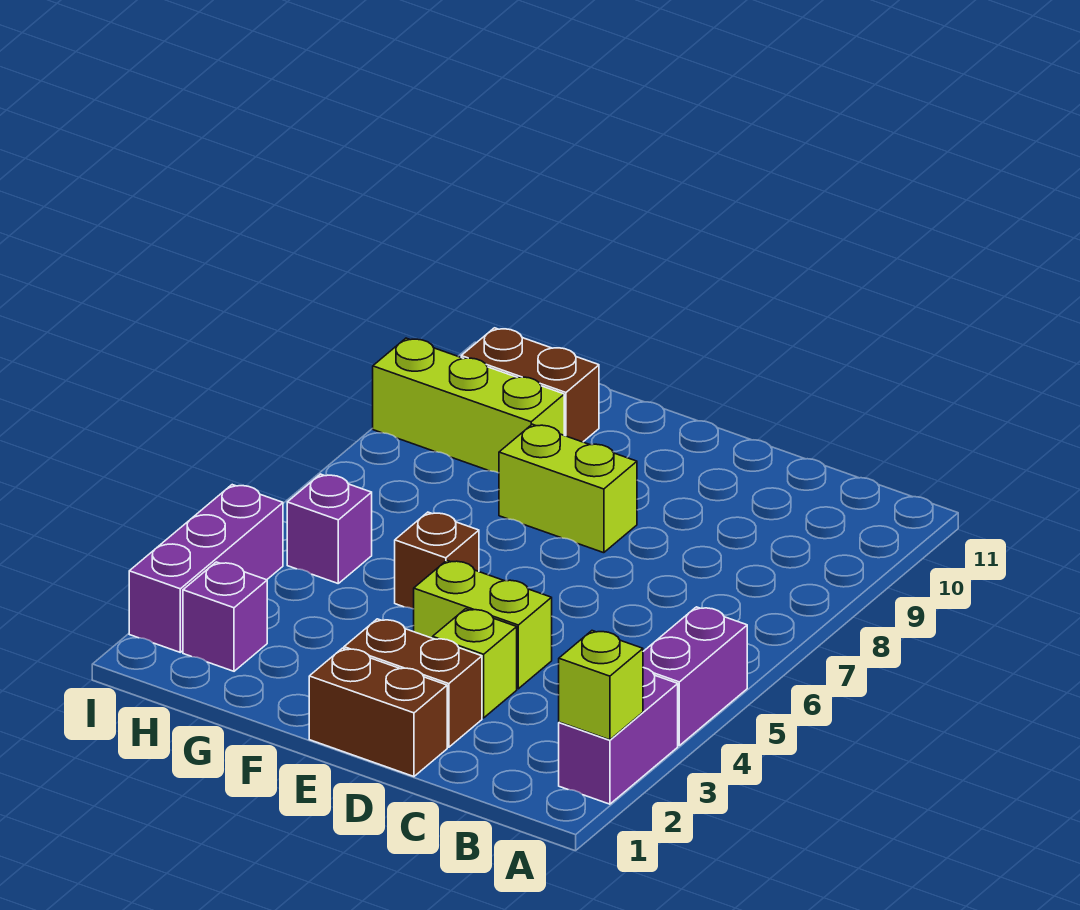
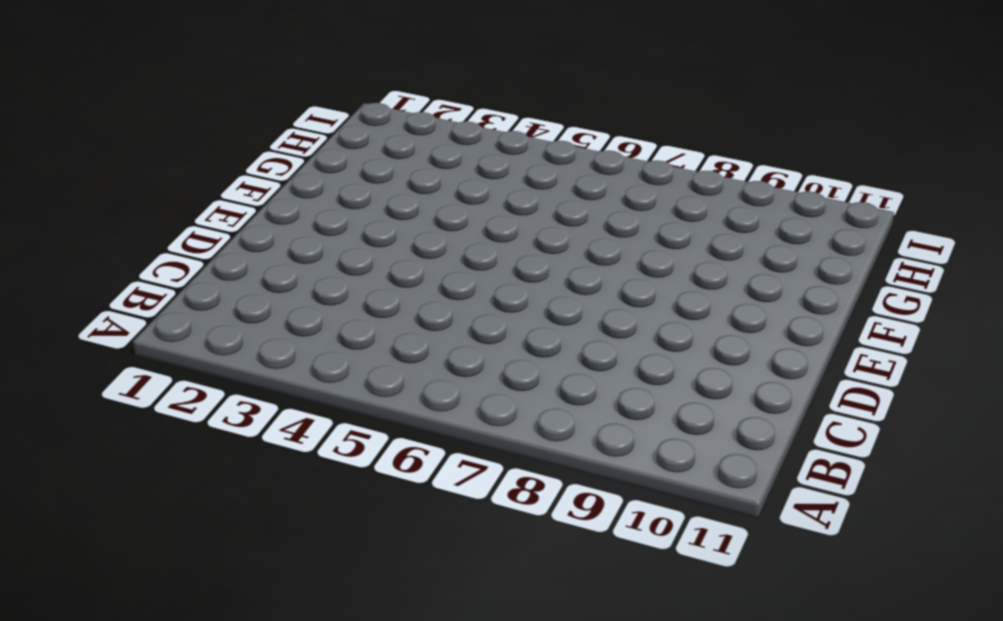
none -> purple 1x2 brick [559,668,678,804]
none -> purple 1x2 brick [643,607,747,745]
none -> brown 1x2 brick [309,648,447,777]

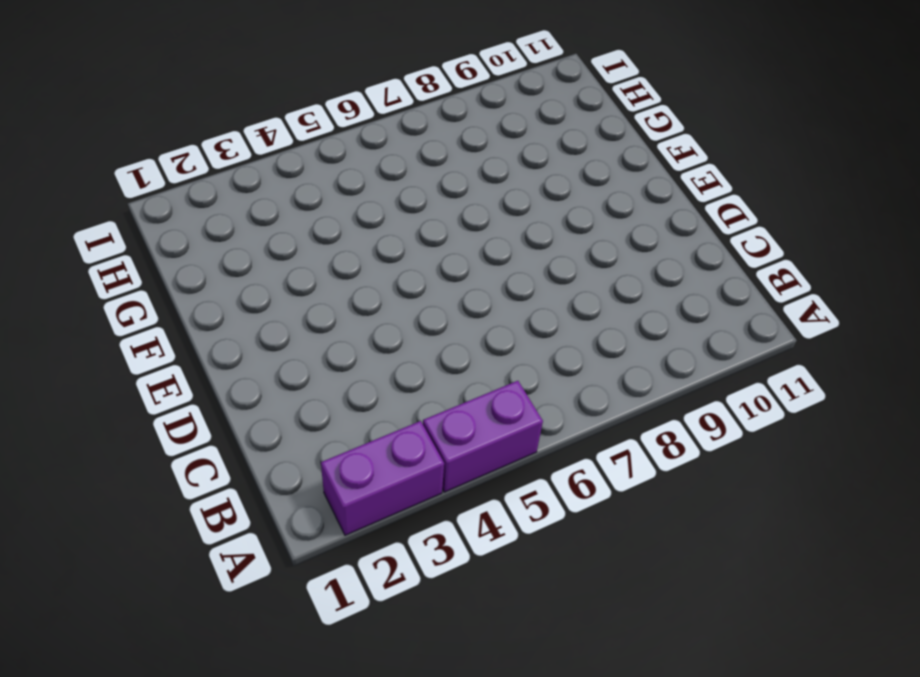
none -> brown 1x2 brick [309,648,447,777]
none -> brown 1x2 brick [344,619,482,747]
none -> lime 1x1 brick [433,609,517,718]

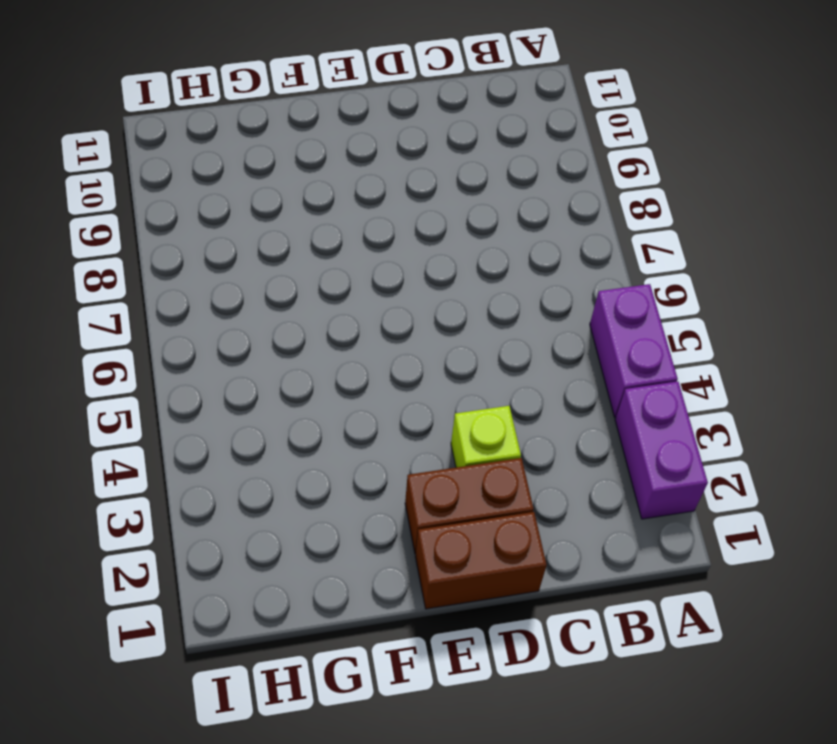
none -> lime 1x2 brick [414,561,552,689]
none -> lime 1x2 brick [499,424,637,553]
none -> brown 1x1 brick [395,512,479,609]

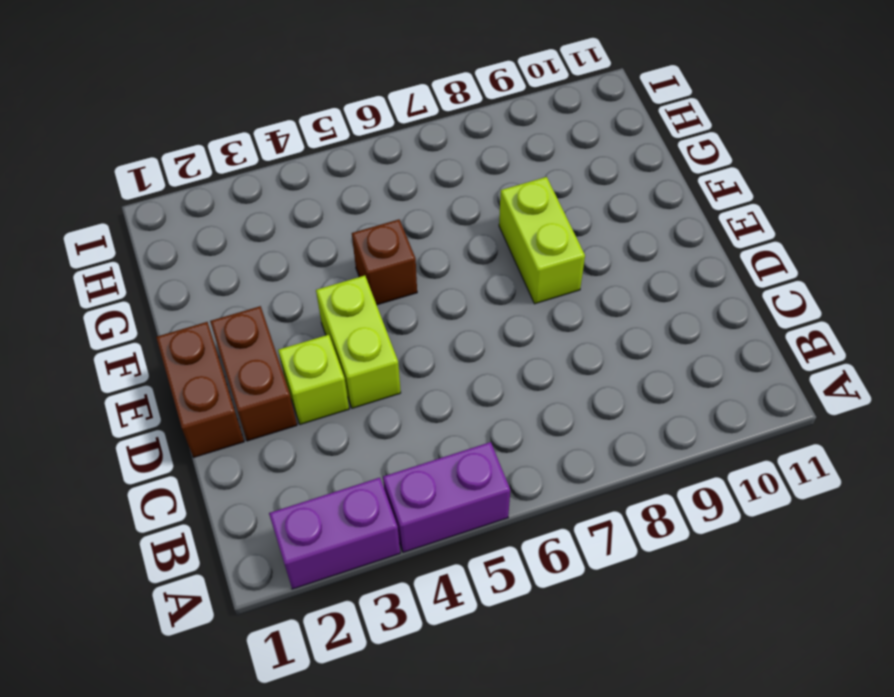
none -> lime 1x3 brick [373,338,564,473]
none -> brown 1x2 brick [461,328,599,442]
none -> purple 1x1 brick [183,562,267,671]

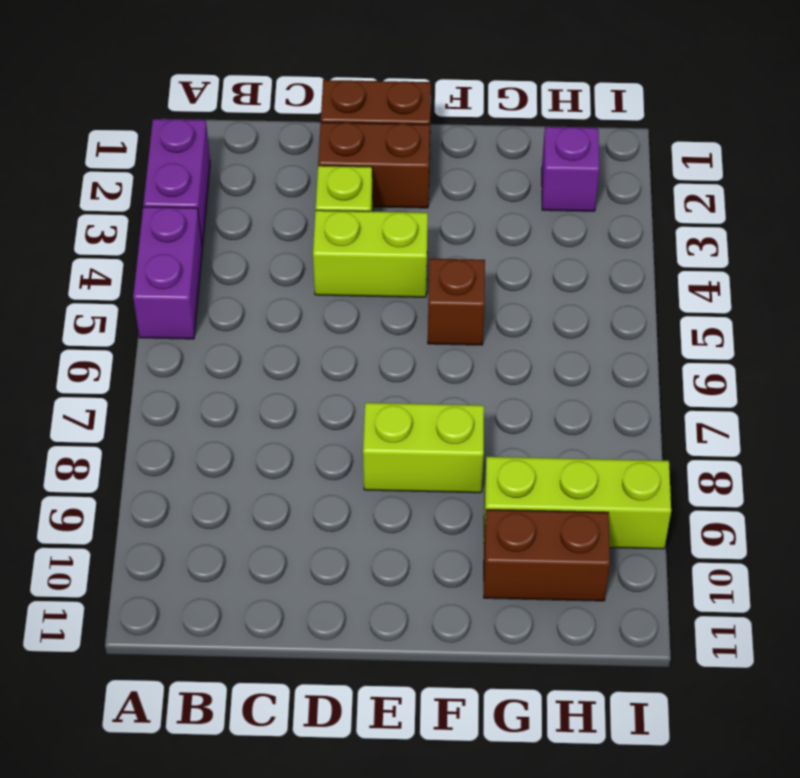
none -> purple 1x1 brick [287,474,372,583]
none -> purple 1x3 brick [129,485,283,652]
none -> lime 1x1 brick [559,631,643,740]

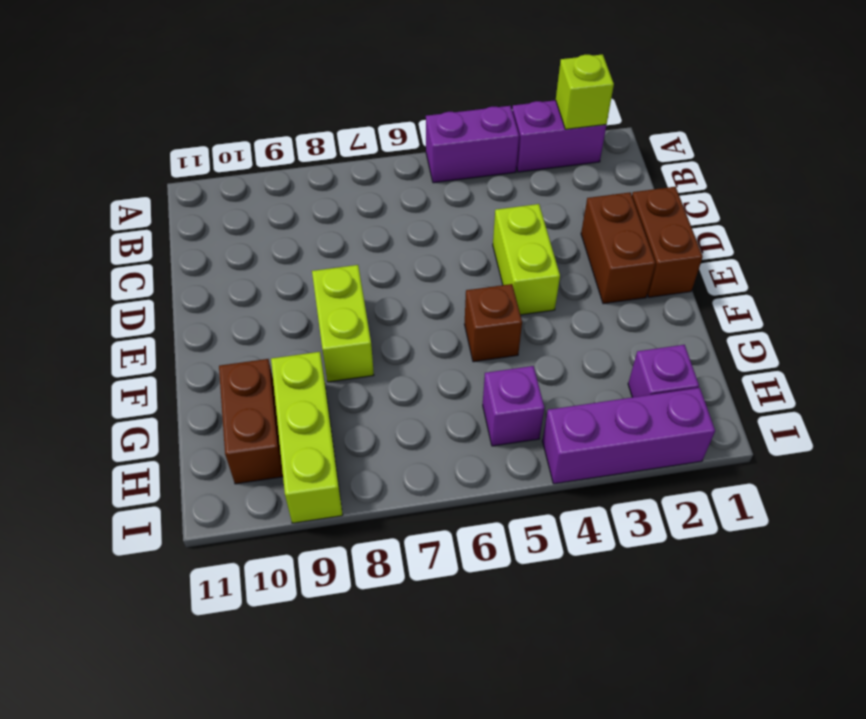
none -> lime 1x1 brick [433,609,517,718]

